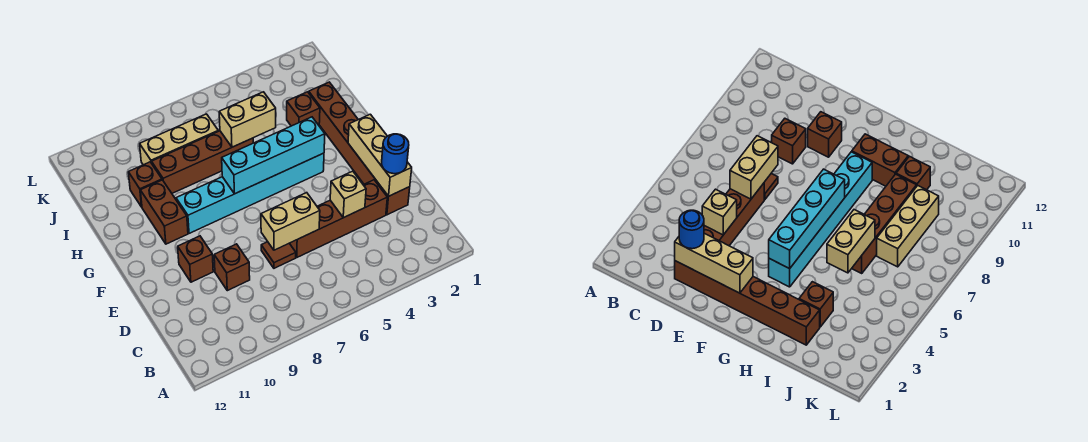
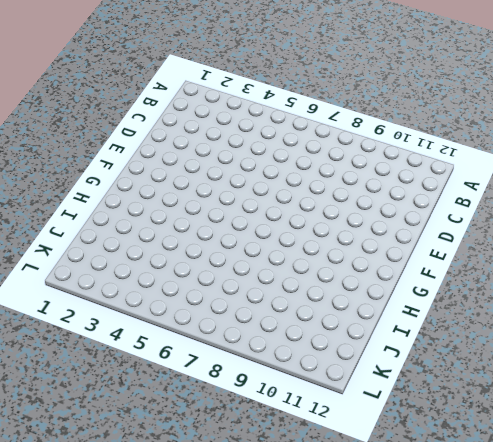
none -> brown 1x6 brick [309,82,410,215]
none -> brown 1x4 brick [290,180,387,257]
none -> brown 1x1 tile [261,242,296,268]

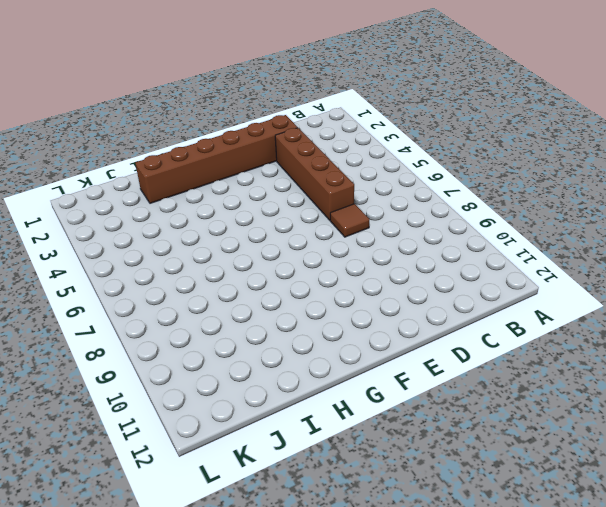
none -> brown 1x1 brick [214,244,250,291]
none -> brown 1x1 brick [178,236,213,282]
none -> cyan 1x6 brick [176,153,324,233]

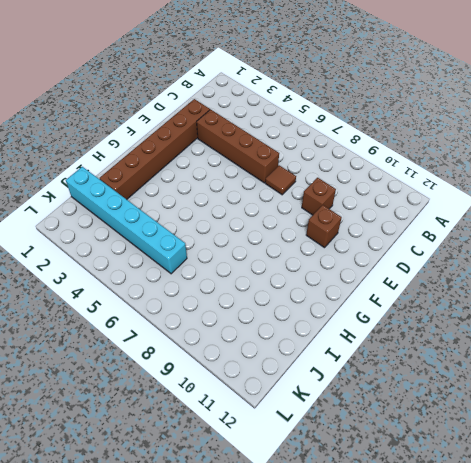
cyan 1x6 brick [66,167,187,274] -> cyan 1x6 brick moved to [176,153,324,233]
none -> brown 1x2 brick [140,180,188,244]
none -> brown 1x1 brick [287,92,320,126]
none -> brown 1x4 brick [152,131,253,193]

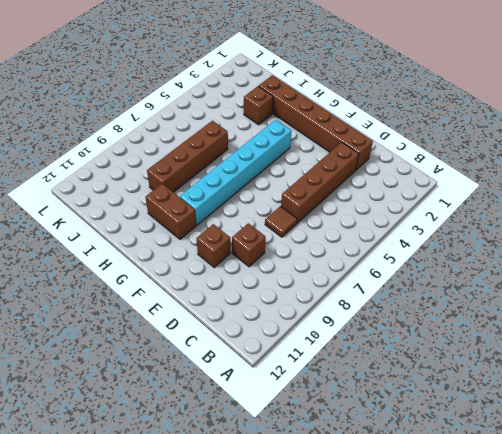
none -> brown 1x1 brick [128,162,162,207]
none -> tan 1x3 brick [140,114,218,165]
none -> tan 1x3 brick [348,114,412,196]

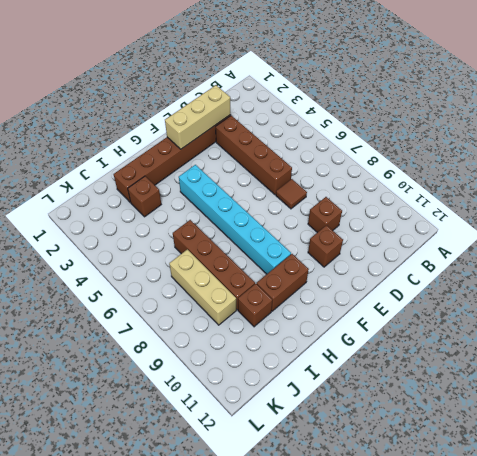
none -> tan 1x1 brick [330,171,366,218]
none -> tan 1x2 brick [261,193,320,250]
none -> cyan 1x4 brick [222,117,325,194]

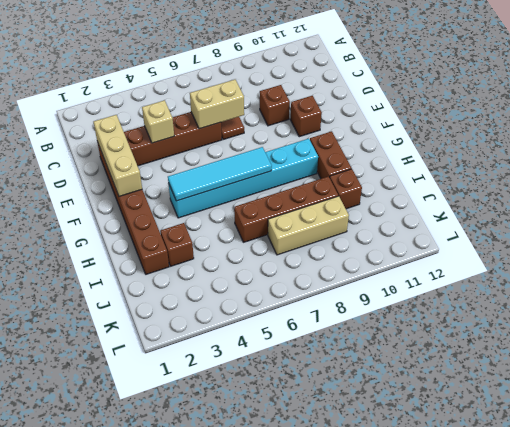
cyan 1x4 tile [168,147,272,201] -> cyan 1x4 brick [222,117,325,194]
none -> tan 1x2 brick [219,92,276,147]
none -> blue 1x1 round brick [382,134,409,174]

